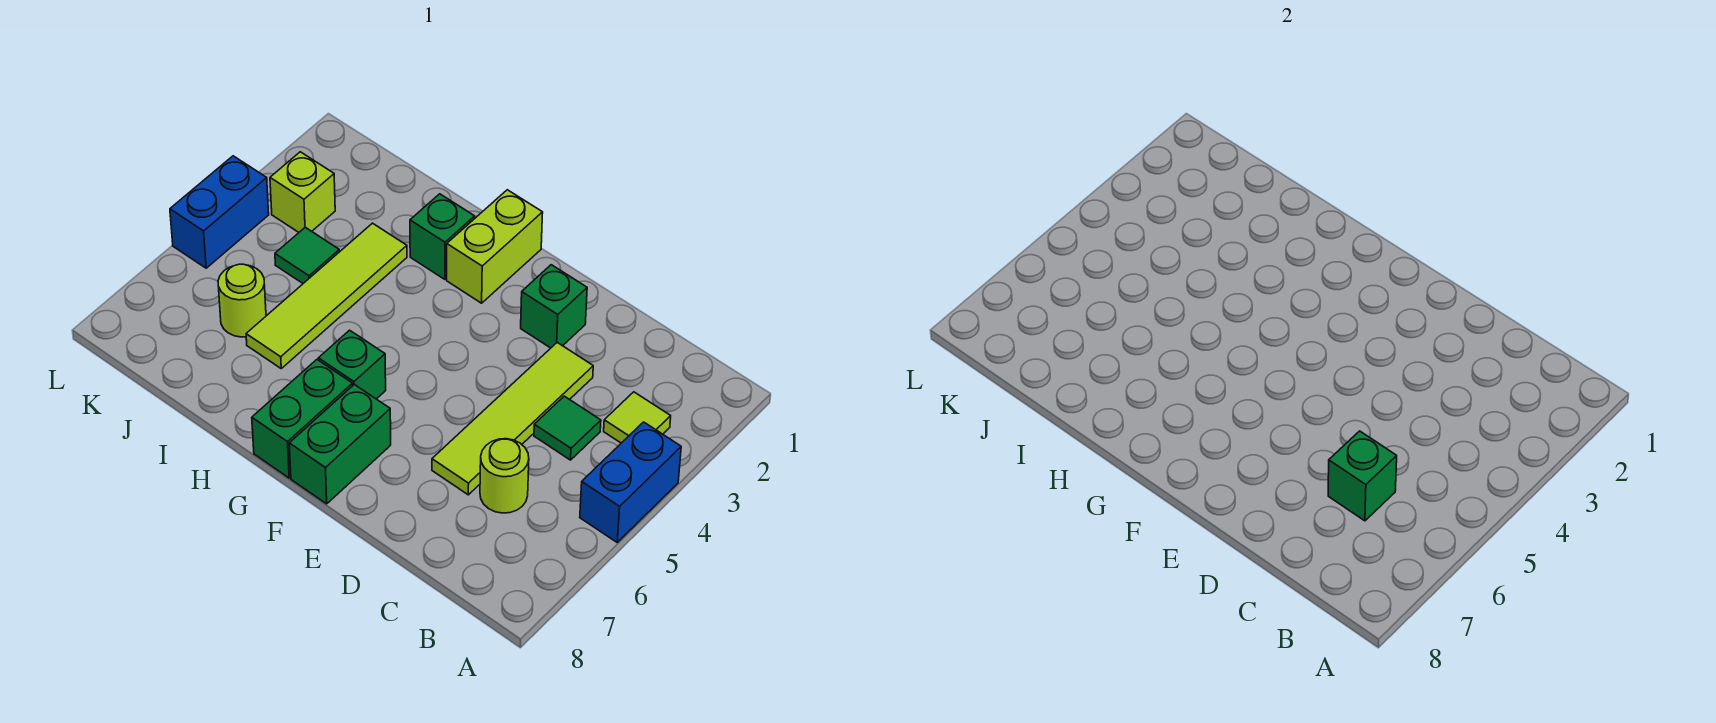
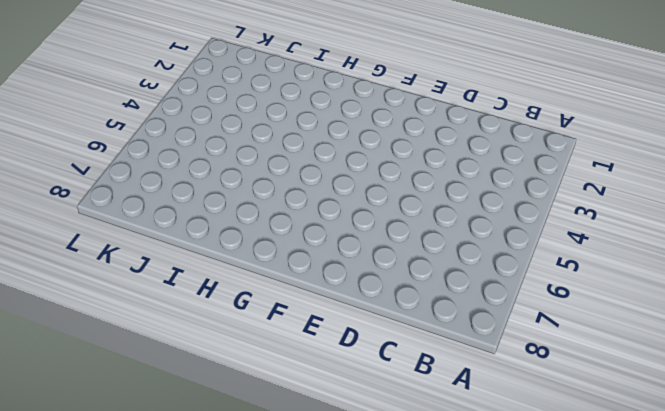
none -> blue 1x2 brick [580,422,681,542]
none -> lime 1x1 tile [604,392,671,443]
none -> green 1x1 tile [534,396,601,460]

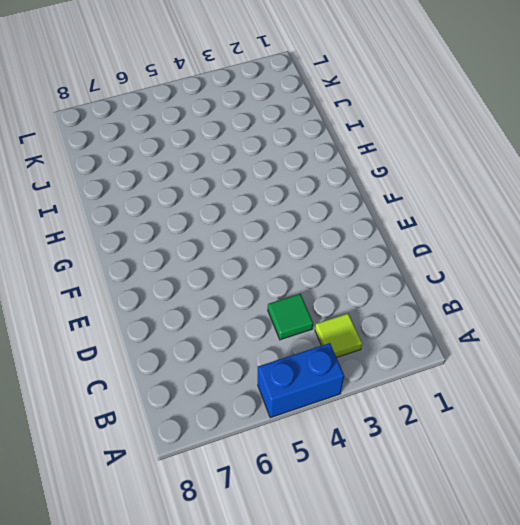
none -> lime 1x1 round brick [480,439,529,513]
none -> lime 1x4 tile [432,343,593,495]
none -> green 1x1 brick [521,265,587,348]

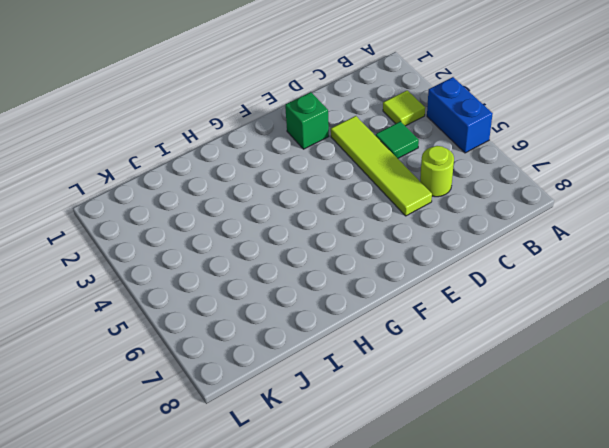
none -> green 1x2 brick [289,384,391,504]
none -> lime 1x2 brick [447,190,543,303]
none -> green 1x1 brick [318,330,386,399]

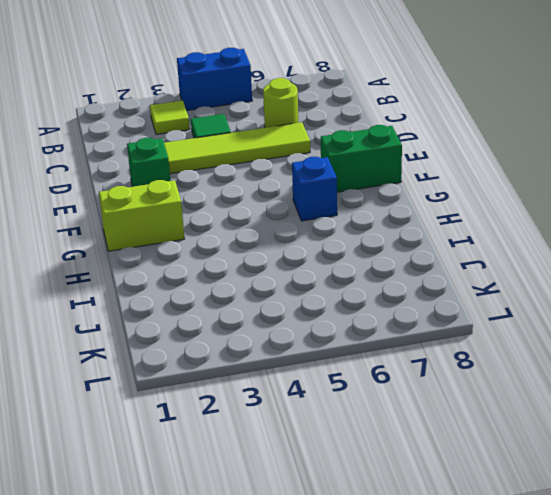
blue 1x1 brick [292,157,337,221] -> green 1x1 brick [318,330,386,399]
none -> green 1x2 brick [252,360,353,478]
none -> green 1x1 brick [410,194,475,279]
none -> lime 1x4 tile [246,223,407,368]

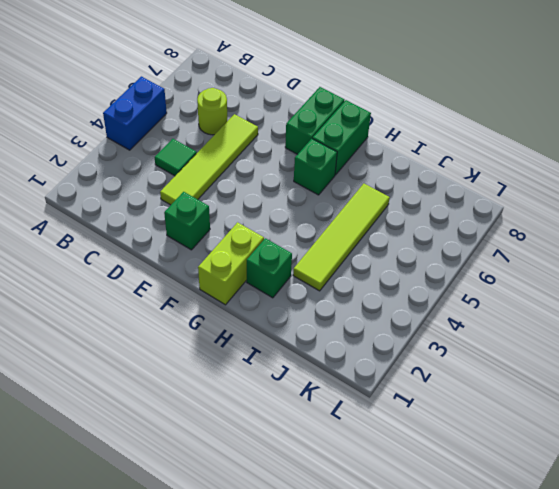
none -> lime 1x1 tile [604,392,671,443]
none -> green 1x1 tile [275,227,339,283]
none -> lime 1x1 round brick [218,264,266,337]

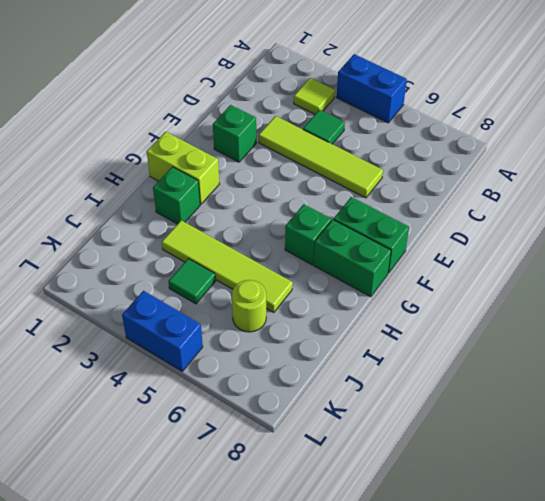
none -> lime 1x1 round brick [480,439,529,513]
none -> lime 1x1 brick [270,152,335,232]
none -> green 1x1 brick [1328,431,1397,521]

